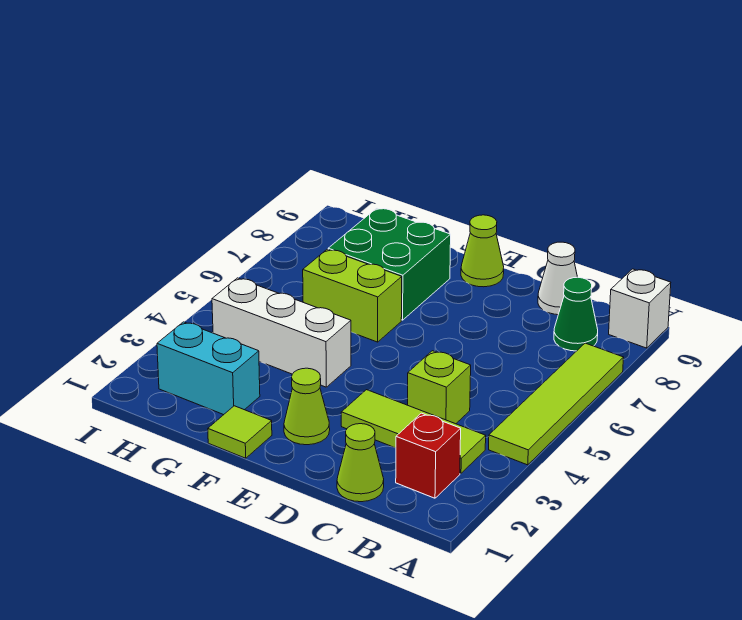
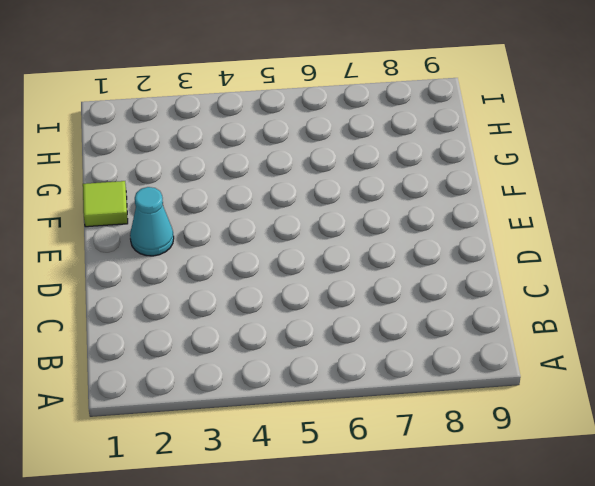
cyan 1x1 cone [130,187,174,256] -> lime 1x1 cone [284,368,330,445]
none -> lime 1x4 tile [489,343,624,465]
none -> white 1x1 brick [609,269,671,348]
none -> red 1x1 brick [396,413,461,498]

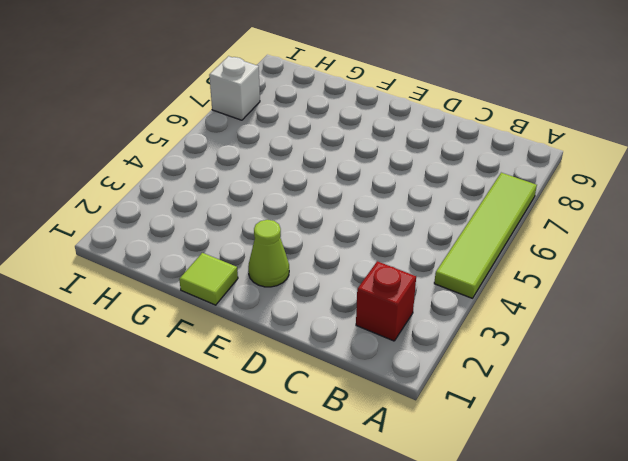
white 1x1 brick [209,56,260,120] -> white 1x1 brick moved to [609,269,671,348]
none -> lime 1x3 tile [341,390,486,473]
none -> green 1x1 cone [554,277,598,351]
none -> lime 1x1 cone [337,424,384,502]

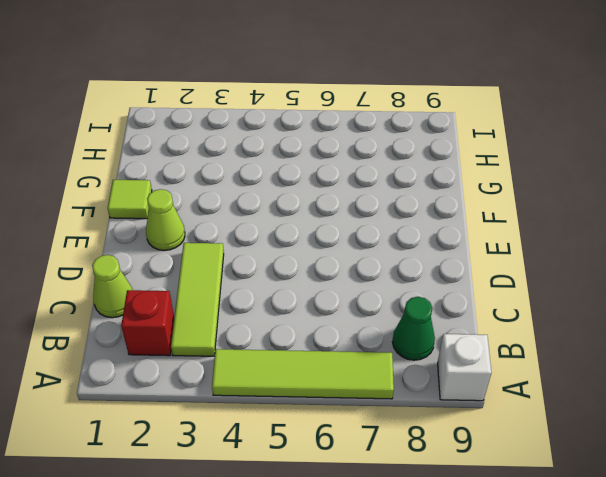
none -> lime 1x1 brick [408,351,471,424]
none -> white 1x1 cone [538,242,577,315]
none -> lime 1x1 cone [461,215,504,287]

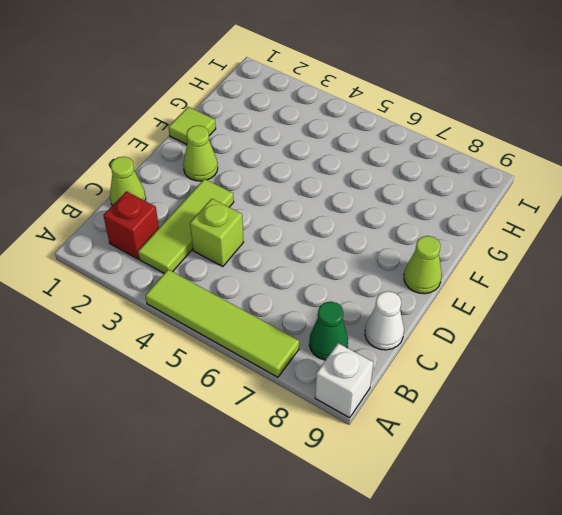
none -> white 1x3 brick [212,278,351,387]
none -> lime 1x2 brick [303,249,402,342]
none -> green 2x2 brick [328,208,451,320]

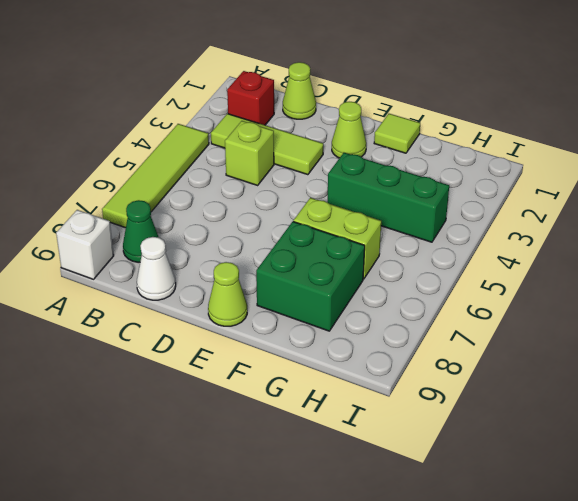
green 1x3 brick [327,153,449,242] -> white 1x3 brick [212,278,351,387]
none -> cyan 1x2 brick [157,322,260,415]

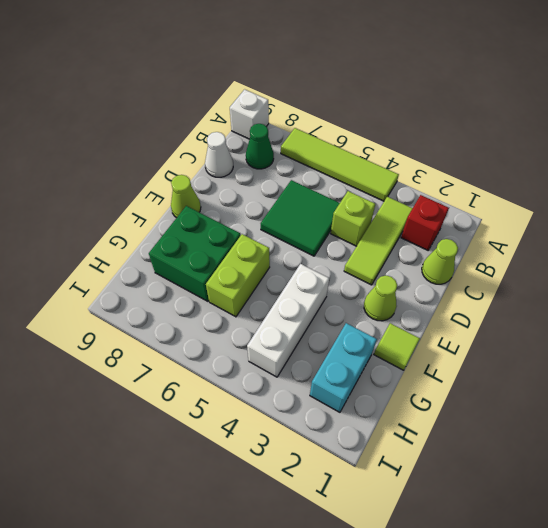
green 2x2 tile [261,180,340,256] -> none

